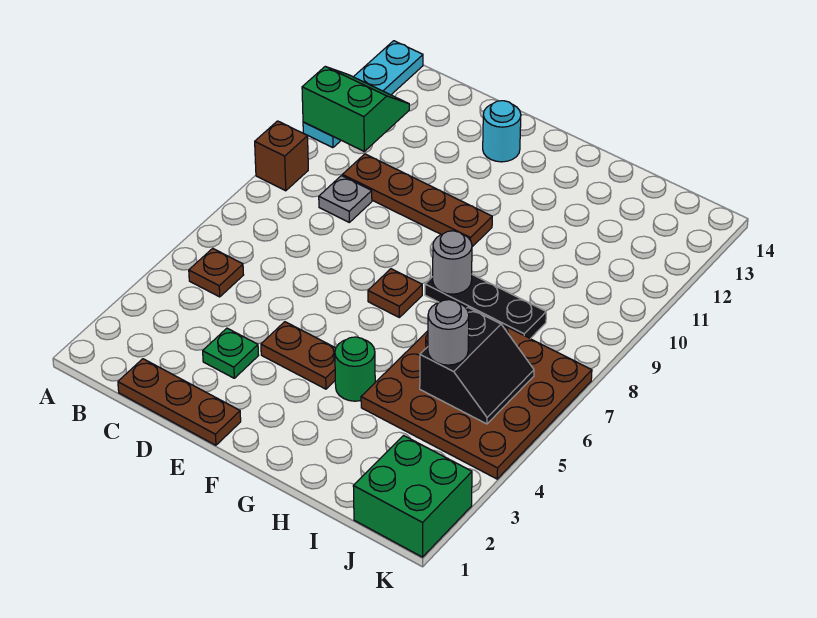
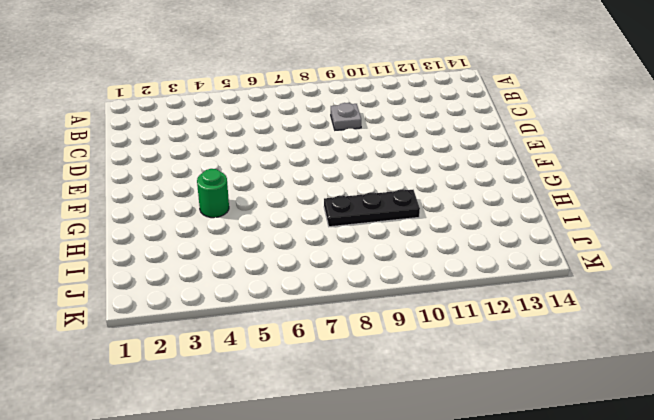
black 1x3 plate [324,189,420,227] -> black 1x3 plate turned to [425,275,546,339]
none -> brown 1x1 brick [255,121,308,191]
none -> cyan 1x4 plate [303,41,423,148]
none -> brown 1x1 plate [189,248,244,297]

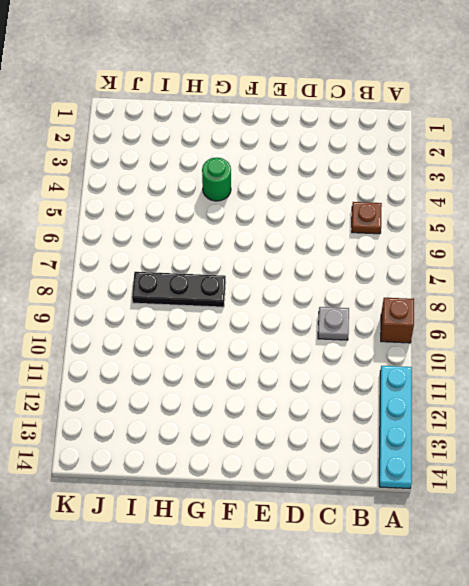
none -> brown 1x3 plate [118,359,241,445]
none -> brown 1x4 plate [342,154,492,247]
none -> green 1x1 plate [203,328,259,378]

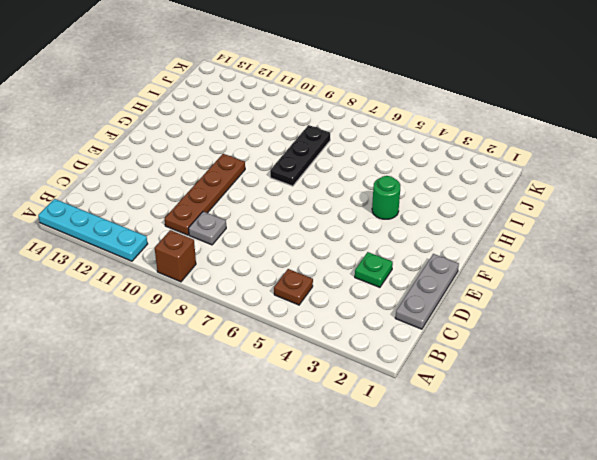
grey 1x3 plate [395,254,459,329] -> brown 1x3 plate [118,359,241,445]
none -> brown 1x2 plate [261,322,336,389]
none -> cyan 1x1 round brick [483,101,521,162]
none -> brown 1x1 plate [368,269,422,317]

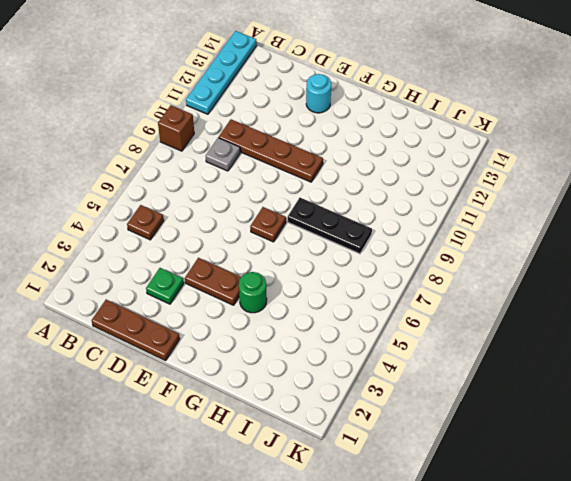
none -> brown 4x4 plate [361,302,592,479]
none -> green 2x2 brick [353,436,472,557]
none -> green 2x2 slope [302,67,409,151]

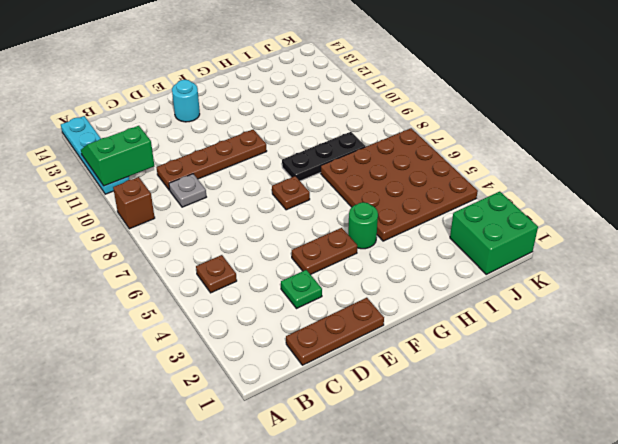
none -> grey 1x1 round brick [433,231,472,294]
none -> black 2x2 slope [420,307,534,424]
none -> grey 1x1 round brick [428,300,469,365]

